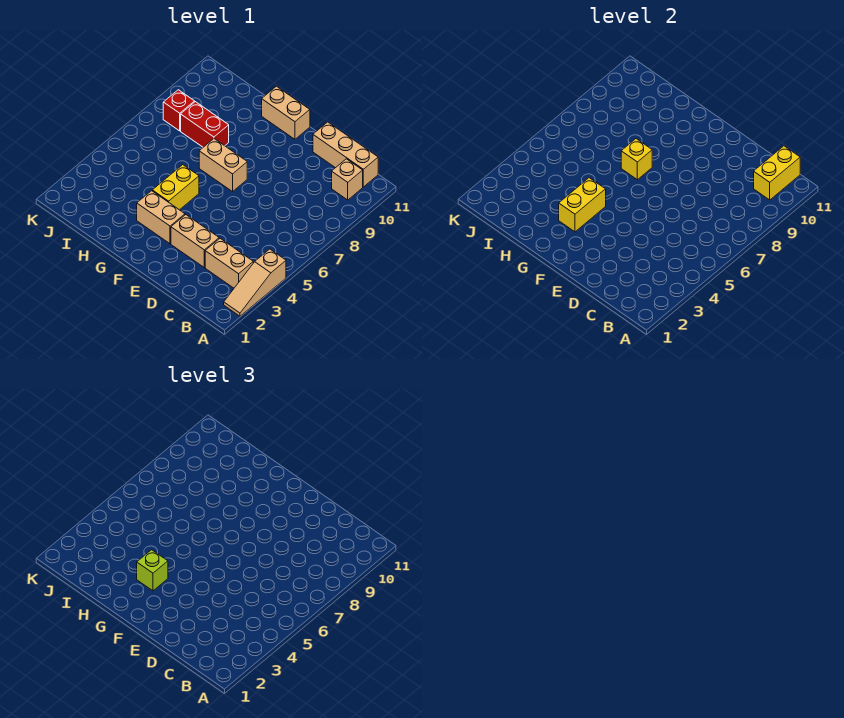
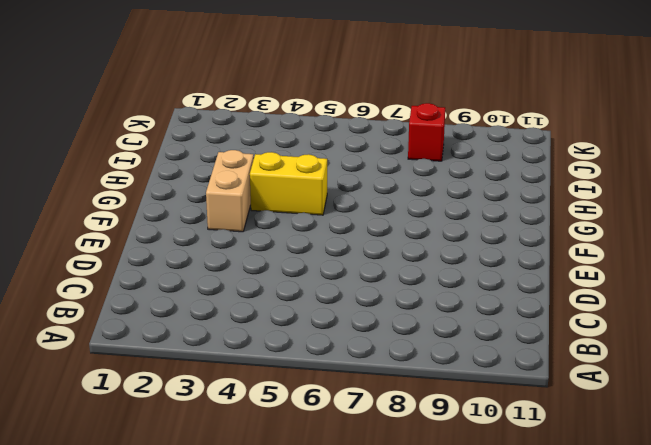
none -> tan 1x3 slope [224,249,286,316]
none -> tan 1x2 brick [205,238,253,288]
none -> tan 1x1 brick [332,159,363,200]

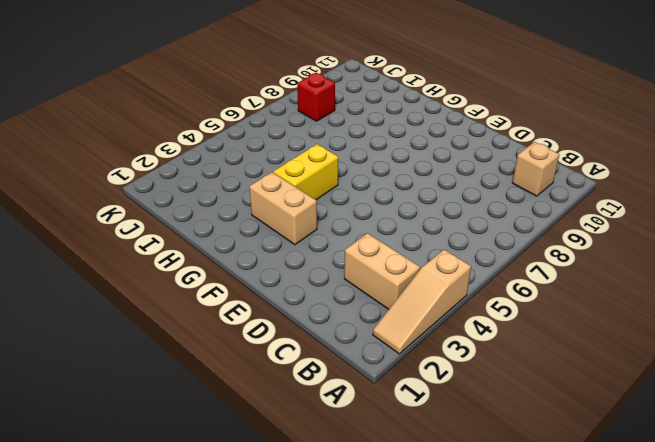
none -> tan 1x3 brick [313,122,378,187]
none -> tan 1x2 brick [171,215,219,267]
none -> tan 1x2 brick [199,139,247,192]

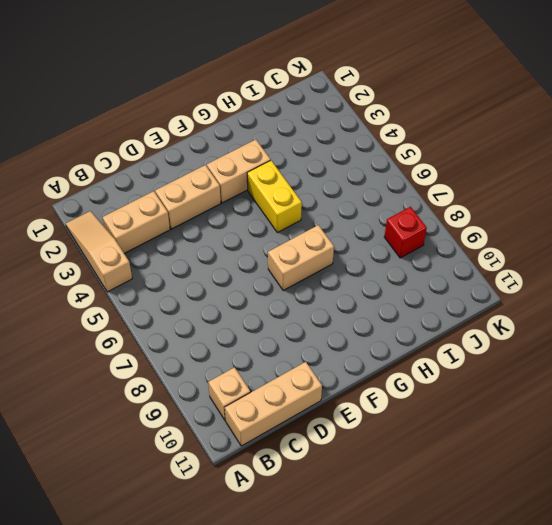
none -> tan 1x2 brick [262,86,310,139]
none -> red 1x2 brick [181,102,229,147]
none -> yellow 1x2 brick [754,146,800,200]

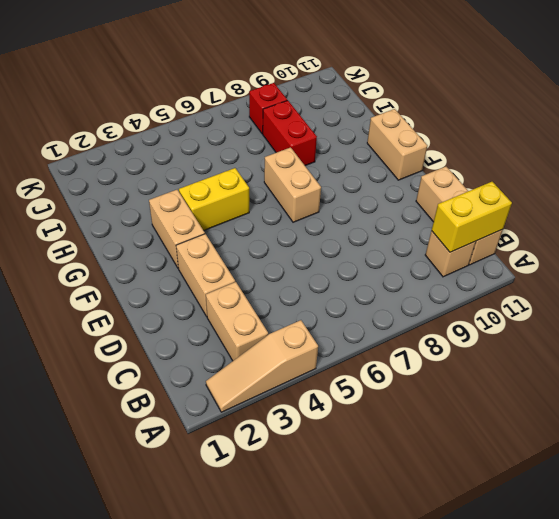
none -> yellow 1x2 brick [559,178,606,232]
none -> yellow 1x1 brick [621,139,652,180]
none -> lime 1x1 brick [137,550,168,591]

